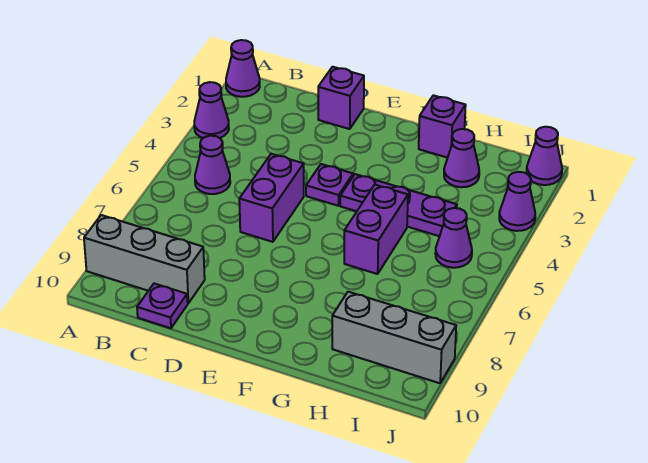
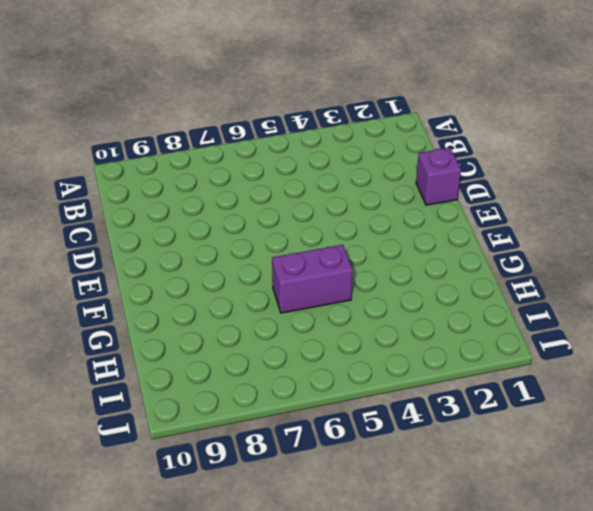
none -> purple 1x1 cone [226,40,260,97]
none -> purple 1x1 cone [194,82,229,138]
none -> grey 1x3 brick [84,215,205,303]

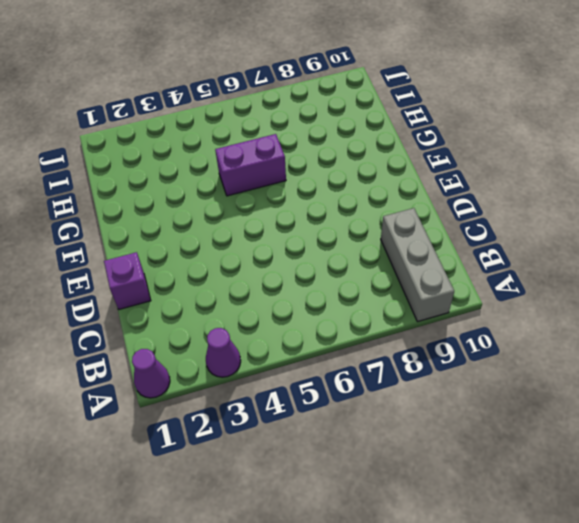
none -> purple 1x1 cone [195,136,230,194]
none -> purple 1x1 plate [137,284,188,328]
none -> purple 1x2 brick [239,154,304,242]

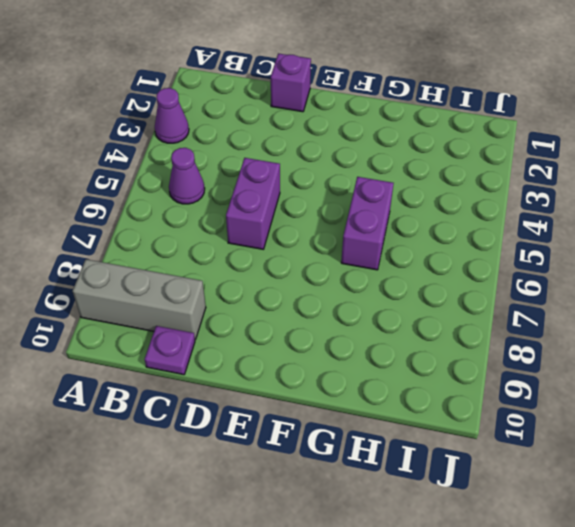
none -> purple 1x1 cone [226,40,260,97]
none -> purple 1x1 plate [306,164,353,206]
none -> purple 1x3 plate [340,174,457,236]

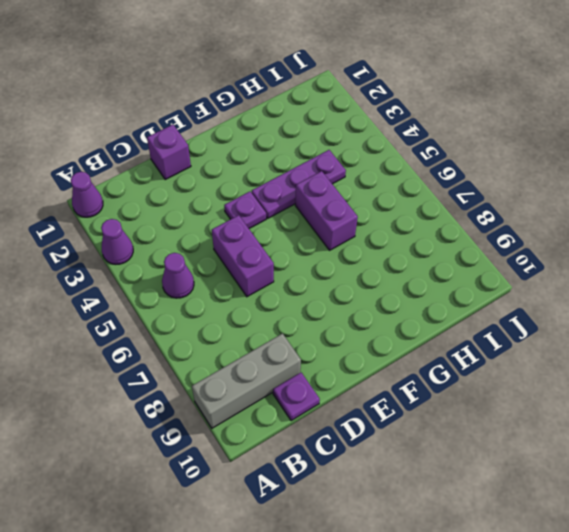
none -> purple 1x1 brick [419,95,466,158]
none -> purple 1x1 cone [444,129,479,187]
none -> grey 1x3 brick [332,292,456,383]

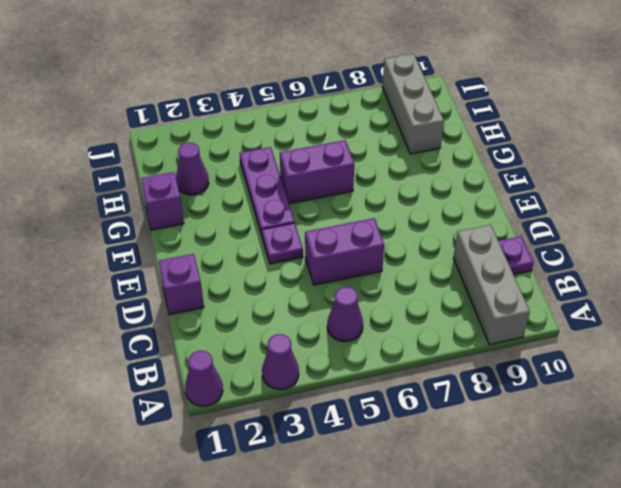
none -> purple 1x1 cone [435,208,472,268]
none -> purple 1x1 cone [527,127,562,185]
none -> purple 1x1 cone [499,172,535,231]

